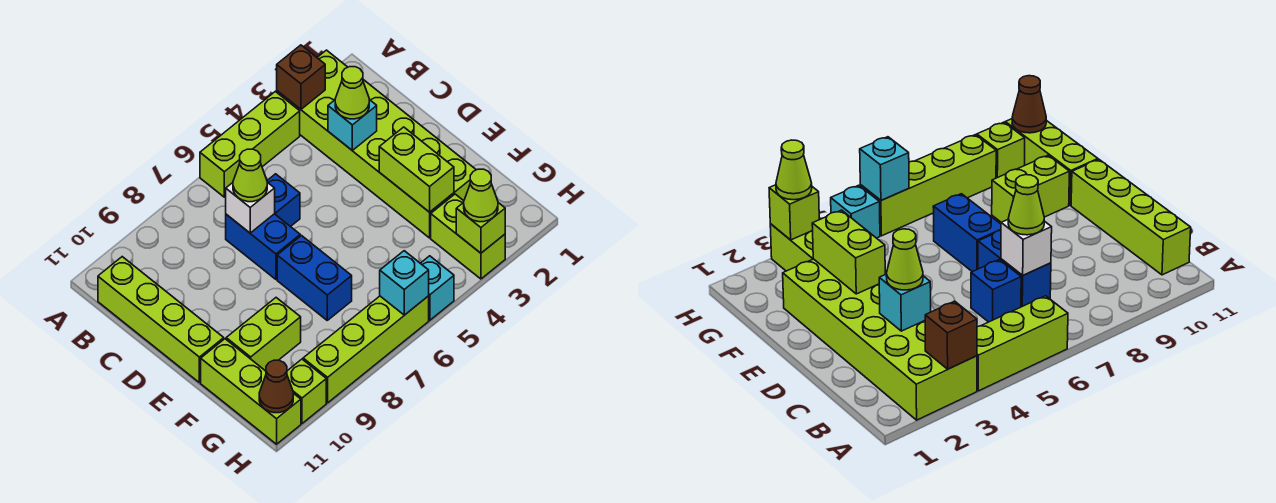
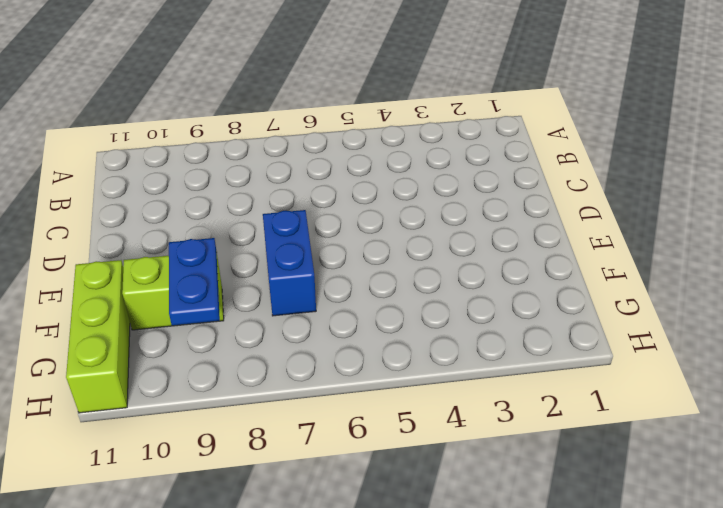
blue 1x2 plate [169,238,220,326] -> none
none -> lime 2x6 brick [277,50,476,238]
none -> lime 1x3 brick [200,91,300,197]
none -> lime 1x4 brick [98,257,224,383]

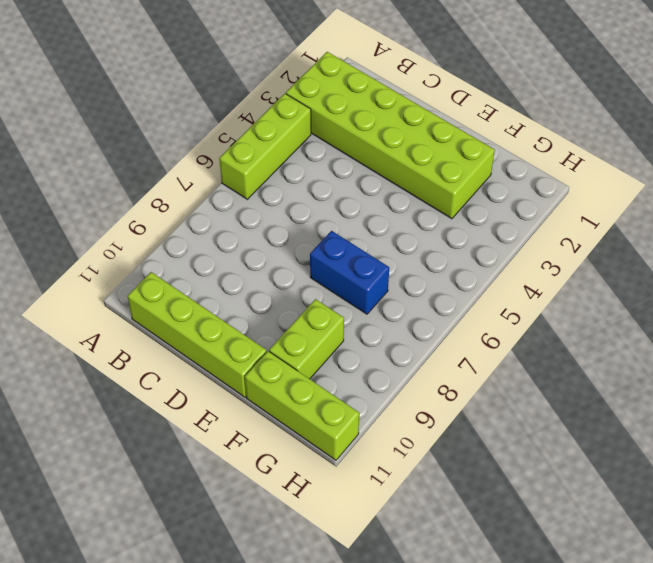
none -> blue 1x1 brick [267,174,300,227]
none -> blue 1x2 brick [226,214,300,279]
none -> lime 1x2 brick [431,194,505,279]

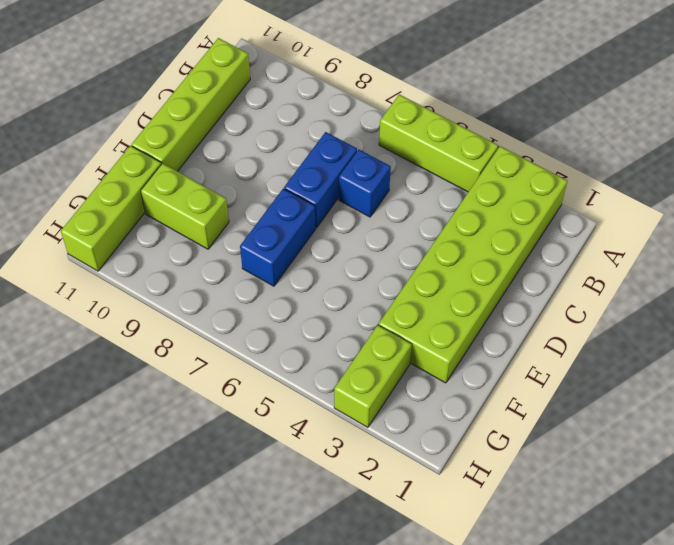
none -> cyan 1x1 brick [420,256,454,320]
none -> lime 1x4 brick [303,296,429,403]
none -> lime 1x1 brick [287,359,326,423]

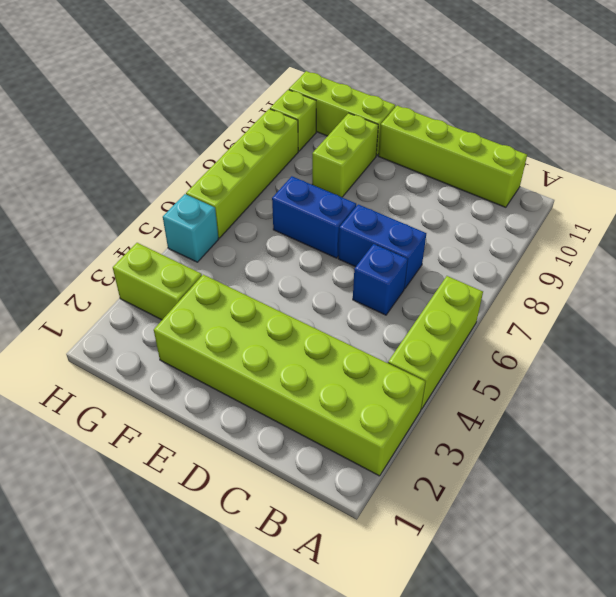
none -> brown 1x1 brick [277,45,325,109]
none -> cyan 1x1 brick [328,100,377,150]
none -> white 1x1 brick [226,182,275,233]

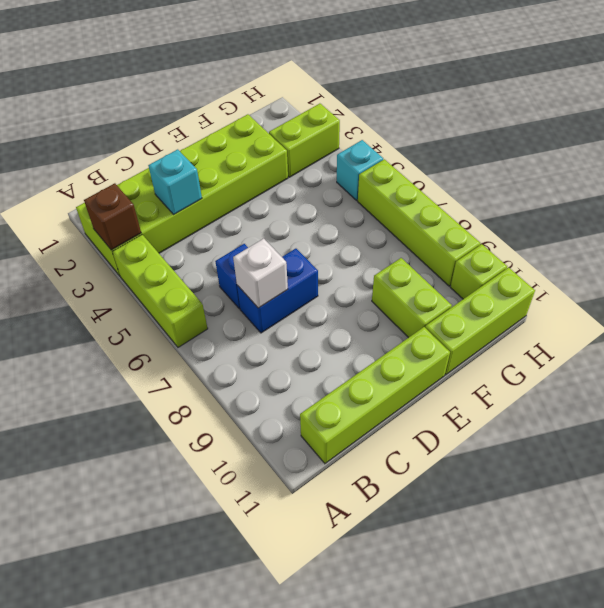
none -> blue 1x2 brick [277,236,352,320]
none -> lime 1x2 brick [379,127,454,212]
none -> lime 1x1 brick [456,203,505,253]

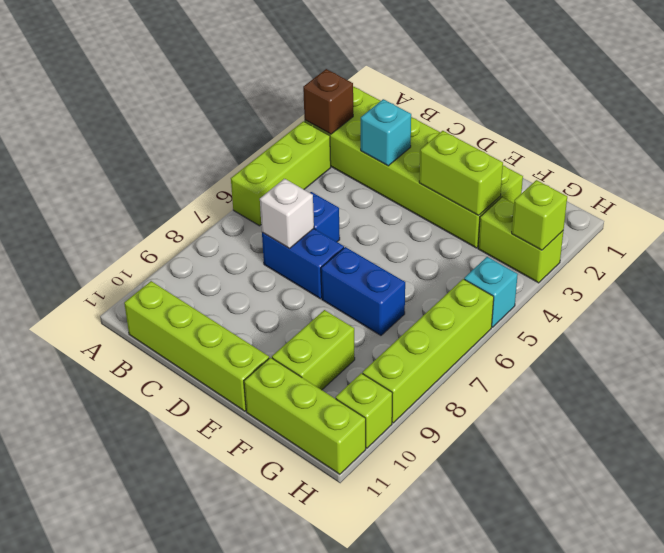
none -> cyan 1x1 brick [380,251,429,315]
none -> brown 1x1 cone [259,360,293,413]
none -> lime 1x1 cone [335,67,369,119]

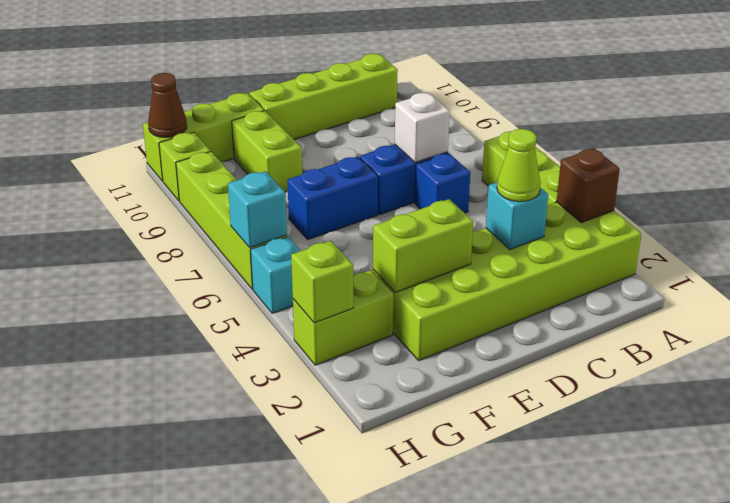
none -> lime 1x1 cone [233,149,267,202]
none -> lime 1x1 cone [464,169,498,222]

